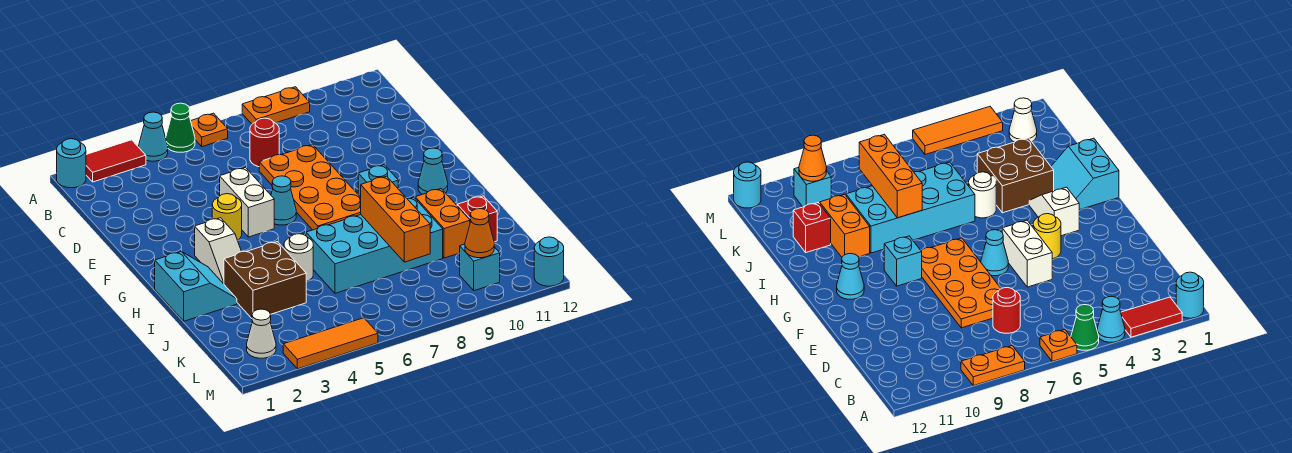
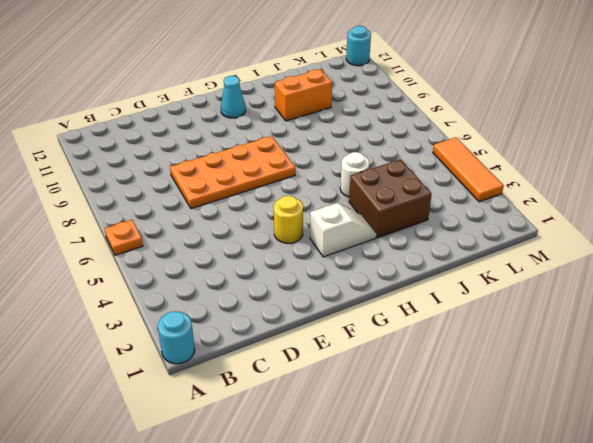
none -> red 1x2 tile [86,140,146,182]
none -> cyan 1x1 cone [138,112,168,161]
none -> green 1x1 cone [166,103,195,152]

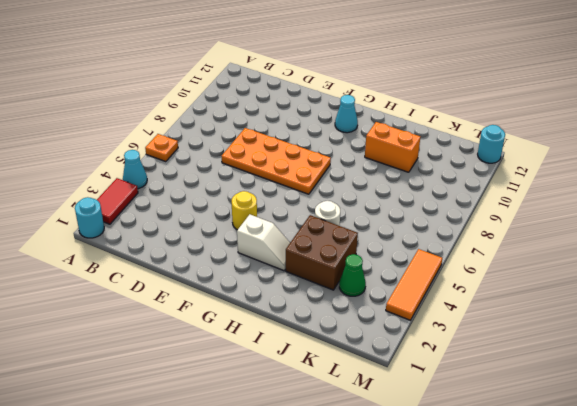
green 1x1 cone [339,254,366,296] -> green 1x1 cone moved to [166,103,195,152]
none -> orange 1x2 plate [242,87,310,124]
none -> red 1x1 round brick [250,118,279,167]
none -> white 1x2 brick [220,167,274,237]

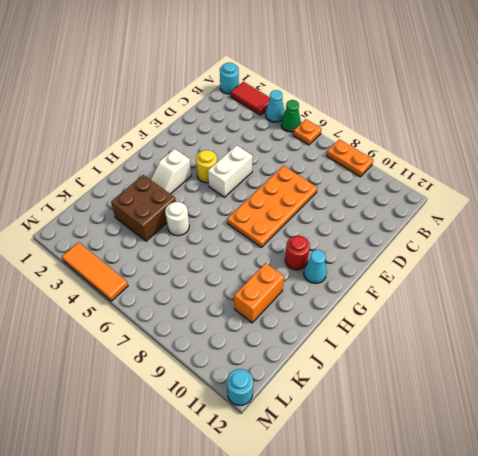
red 1x1 round brick [285,236,310,270] -> red 1x1 round brick moved to [250,118,279,167]
none -> cyan 1x1 cone [271,176,296,225]
none -> cyan 1x1 brick [358,165,398,197]
none -> cyan 2x2 slope [155,252,237,321]

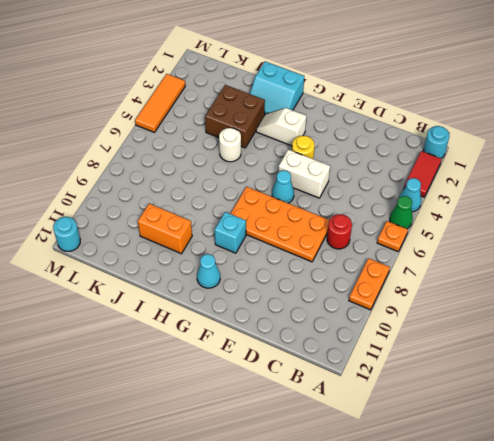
none -> cyan 2x4 brick [306,197,443,293]
none -> red 1x1 brick [457,196,497,242]
none -> white 1x1 cone [247,309,276,358]

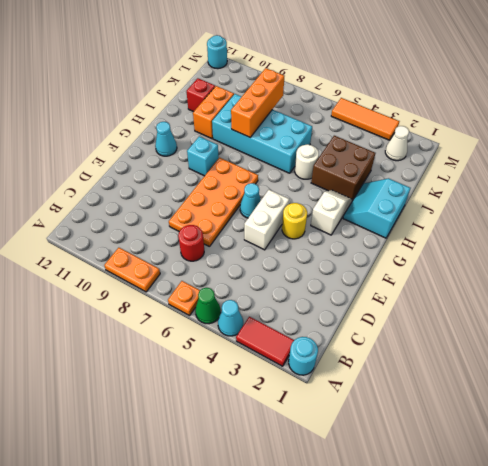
none -> cyan 1x1 brick [460,244,500,291]
none -> orange 1x1 cone [465,209,494,258]

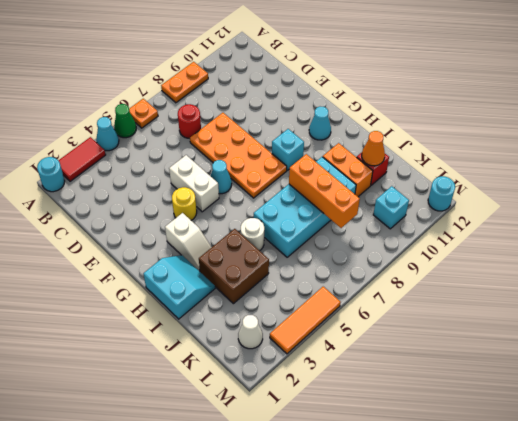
orange 1x1 cone [362,131,385,166] -> orange 1x1 cone moved to [465,209,494,258]

